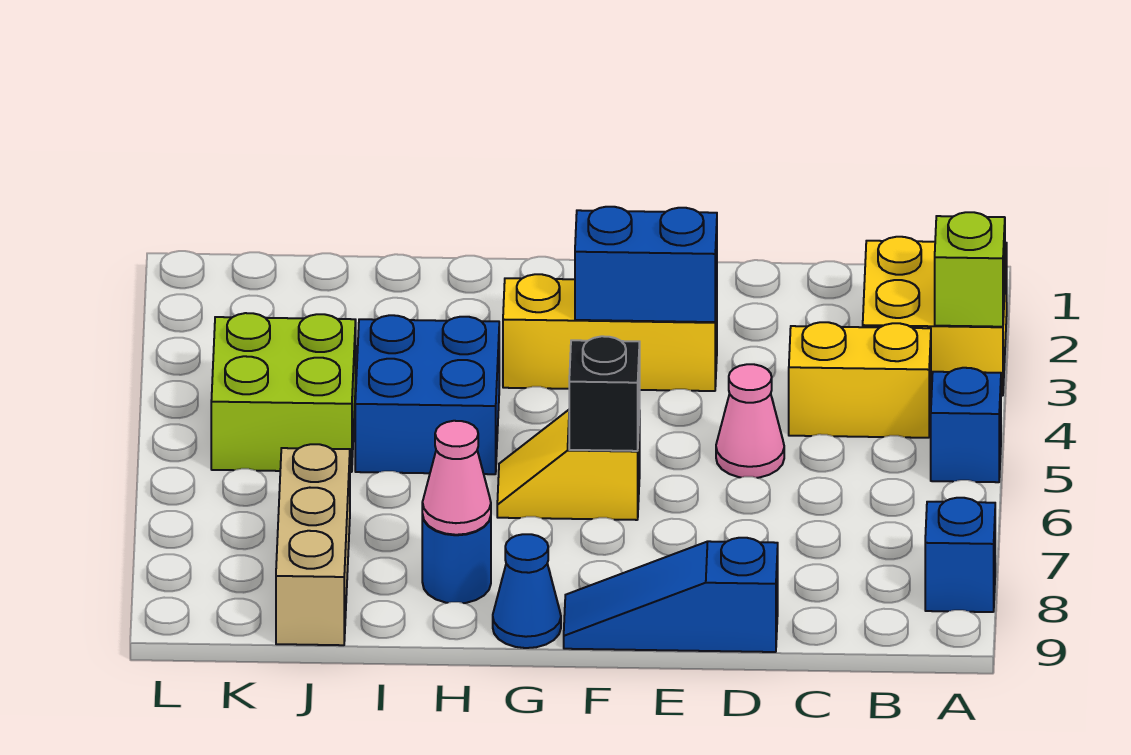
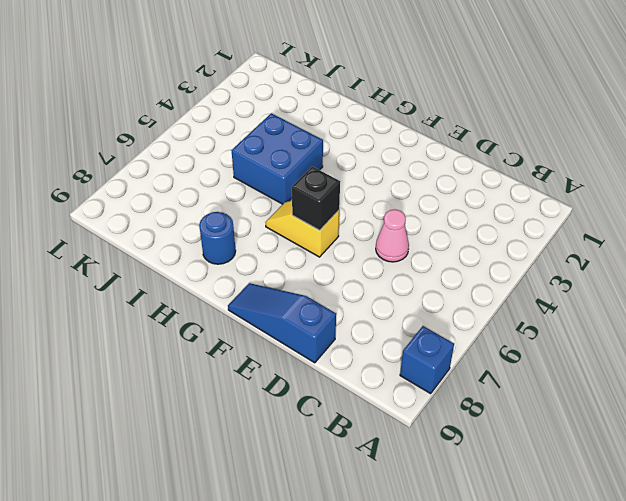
none -> yellow 2x2 brick [863,237,1007,396]
none -> blue 1x1 brick [931,368,1001,482]
none -> yellow 1x2 brick [789,322,931,438]

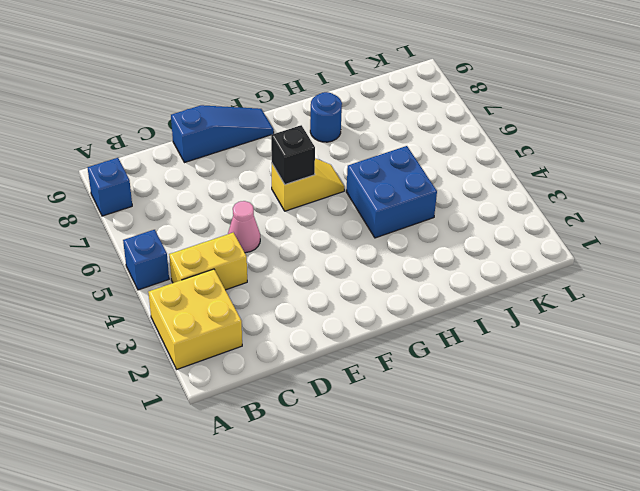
none -> yellow 1x3 brick [503,274,717,391]
none -> blue 1x1 cone [493,534,561,648]
none -> lime 2x2 brick [211,313,356,472]

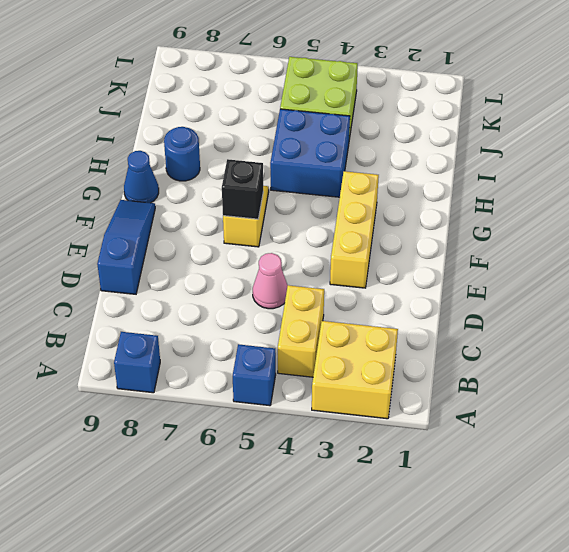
none -> tan 1x3 brick [276,444,350,645]
none -> lime 1x1 brick [935,212,1005,327]
none -> blue 1x2 brick [575,207,717,322]

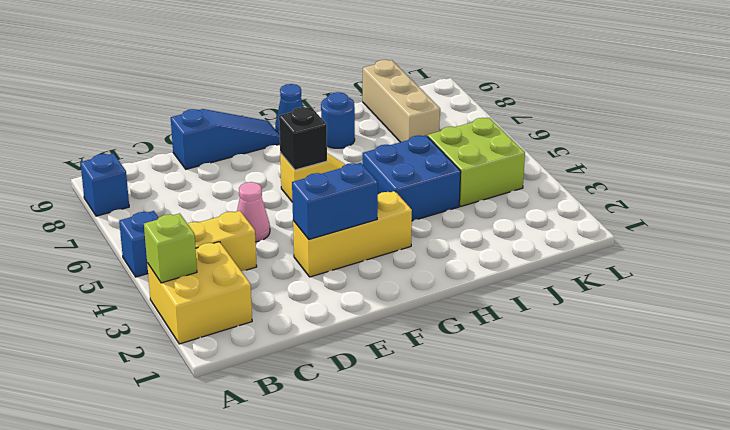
none -> pink 1x1 cone [422,421,491,535]

